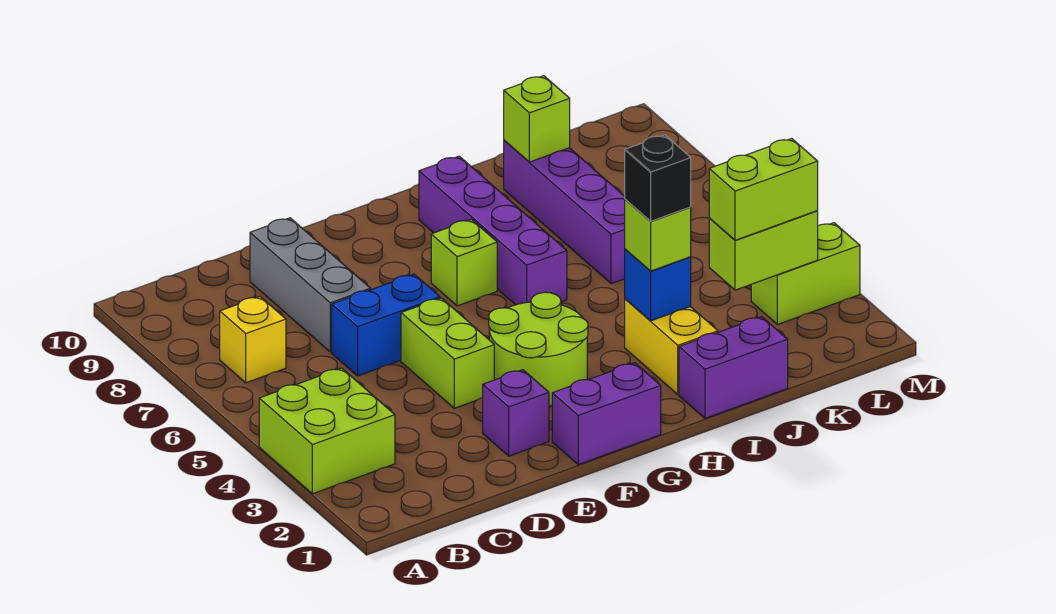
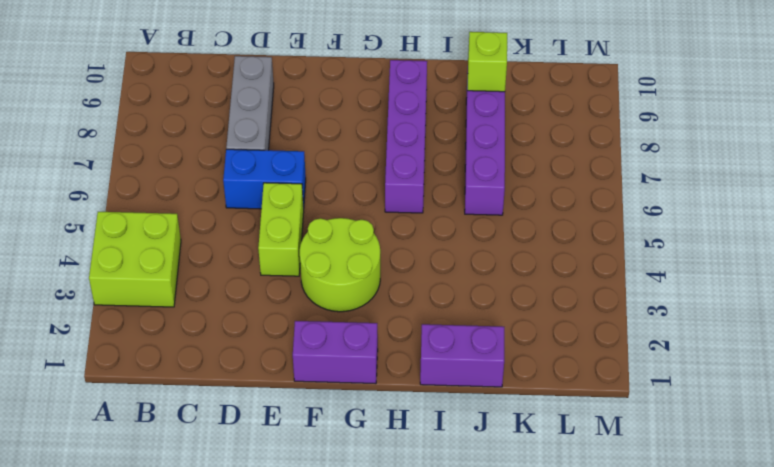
none -> yellow 1x1 brick [220,297,286,383]
none -> purple 1x1 brick [483,370,549,456]
none -> lime 1x1 brick [431,219,497,306]

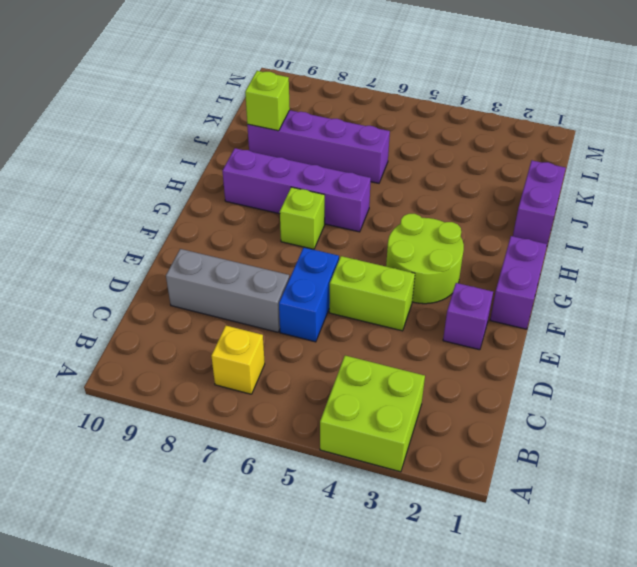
none -> yellow 1x2 brick [625,299,718,394]
none -> lime 1x2 brick [751,223,860,324]
none -> blue 1x1 brick [625,249,691,321]

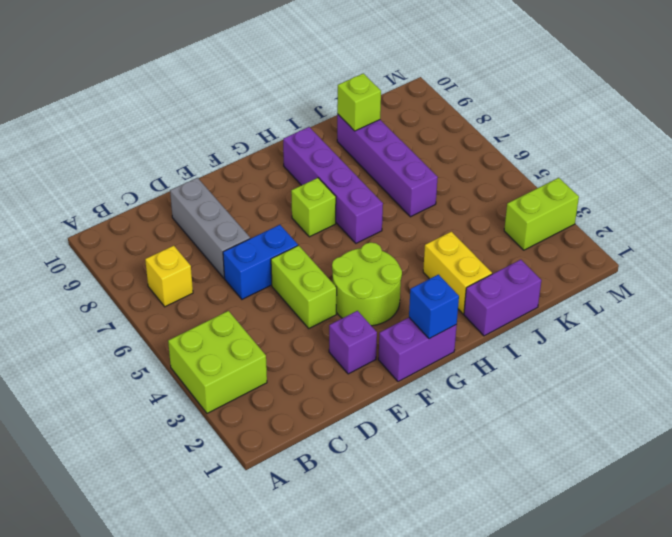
blue 1x1 brick [409,275,459,339] -> blue 1x1 brick moved to [625,249,691,321]
none -> lime 1x2 brick [709,211,818,290]
none -> lime 1x1 brick [625,199,691,271]
none -> lime 1x2 brick [709,138,818,240]

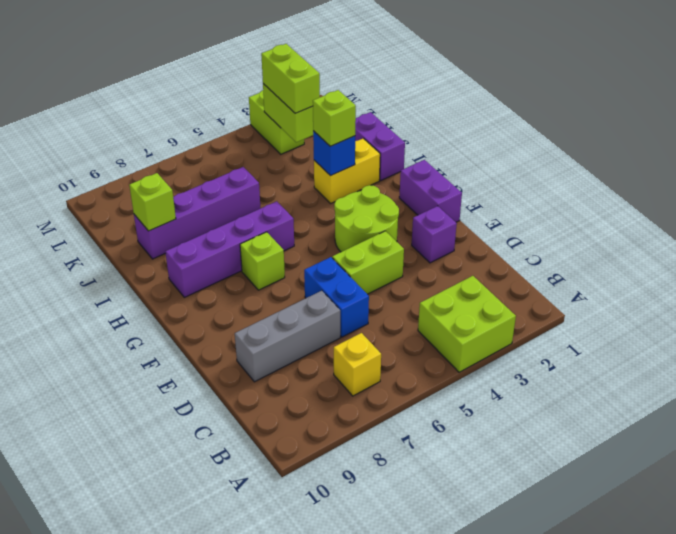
none -> black 1x1 brick [625,135,691,221]

